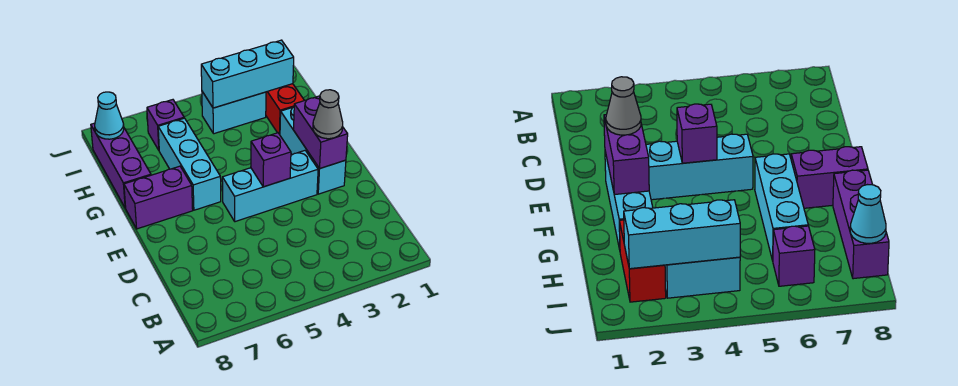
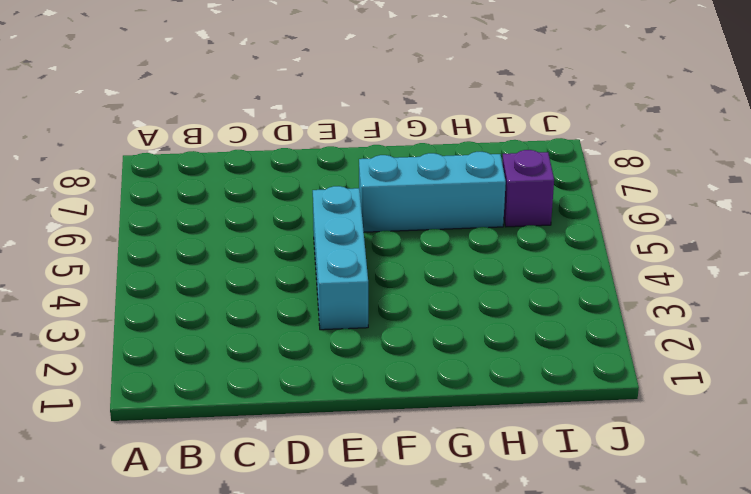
none -> cyan 1x3 brick [280,107,346,194]
none -> purple 1x2 brick [124,166,193,229]
none -> purple 1x3 brick [91,123,151,208]

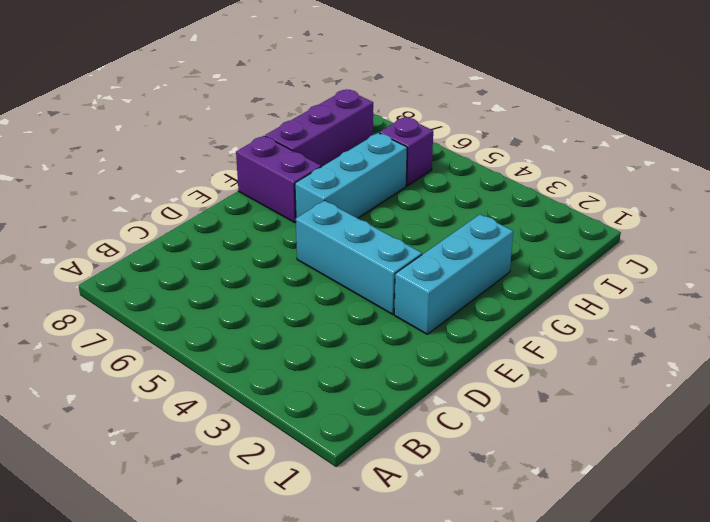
none -> red 1x2 brick [266,84,304,135]
none -> cyan 1x2 brick [202,92,266,134]
none -> purple 1x2 brick [294,96,348,168]

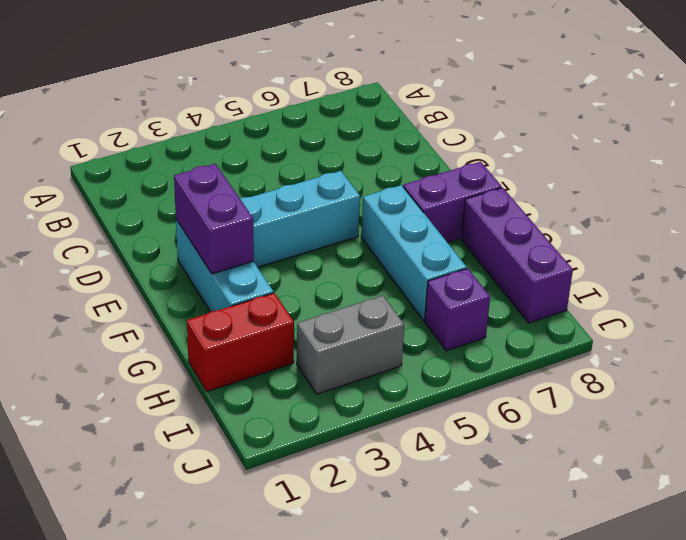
red 1x2 brick [187,293,294,392] -> red 1x2 brick turned to [266,84,304,135]
grey 1x2 brick [297,296,404,394] -> cyan 1x2 brick [202,92,266,134]
none -> purple 1x1 brick [251,133,291,187]
none -> cyan 1x3 brick [201,40,294,108]
none -> cyan 1x1 cone [95,92,124,139]

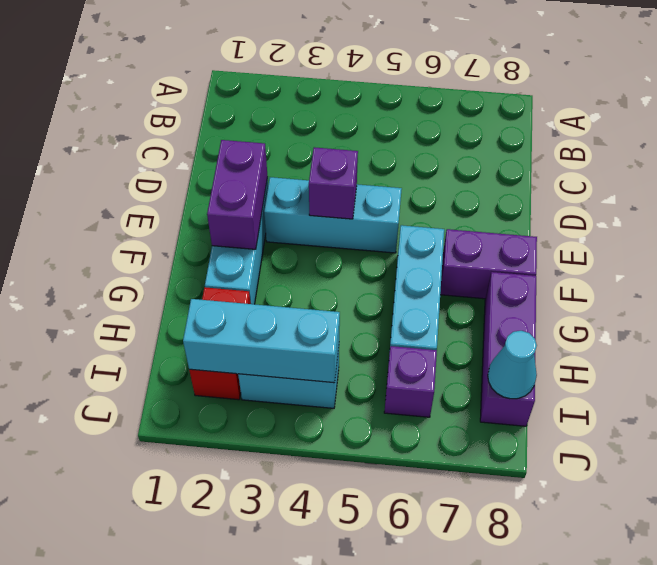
none -> grey 1x1 cone [313,90,343,139]

